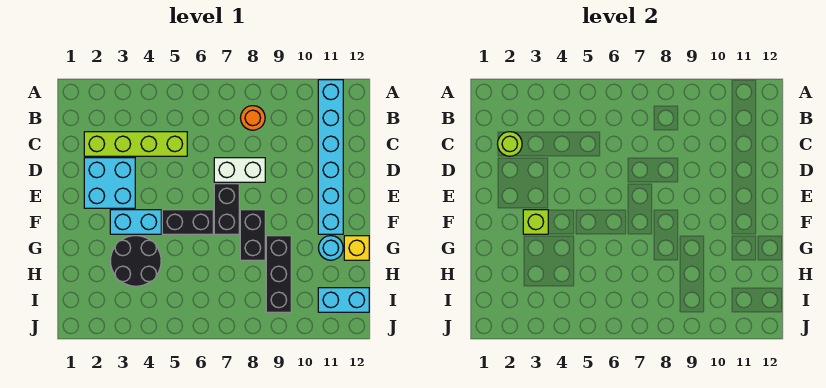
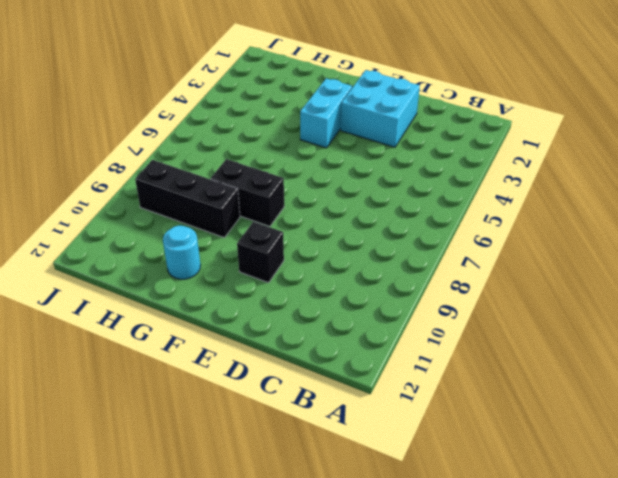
black 1x1 brick [237,222,284,283] -> none
none -> cyan 1x6 brick [318,80,343,234]
none -> orange 1x1 round brick [241,106,265,130]
none -> lime 1x4 brick [84,132,187,156]

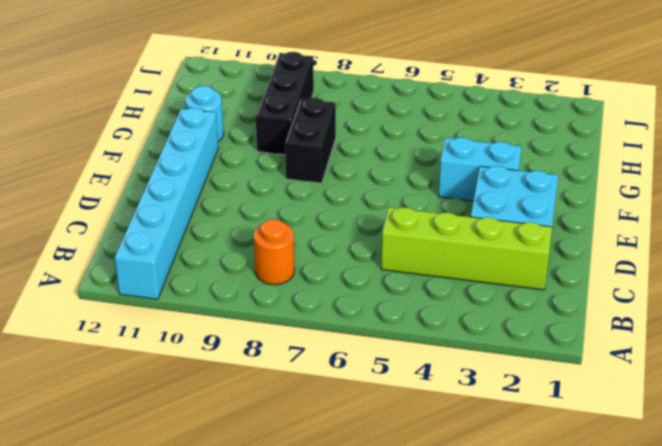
none -> white 1x2 brick [214,158,265,182]
none -> black 1x2 brick [214,184,239,234]
none -> black 1x2 brick [162,210,213,234]

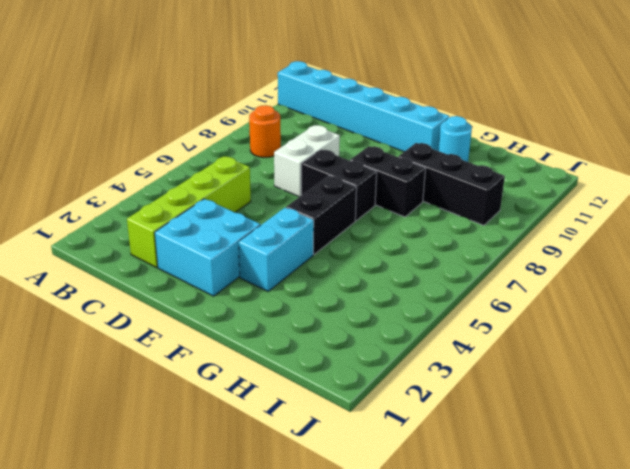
none -> black 2x2 round brick [110,236,161,286]
none -> yellow 1x1 brick [344,236,369,260]
none -> cyan 1x2 brick [318,288,369,312]

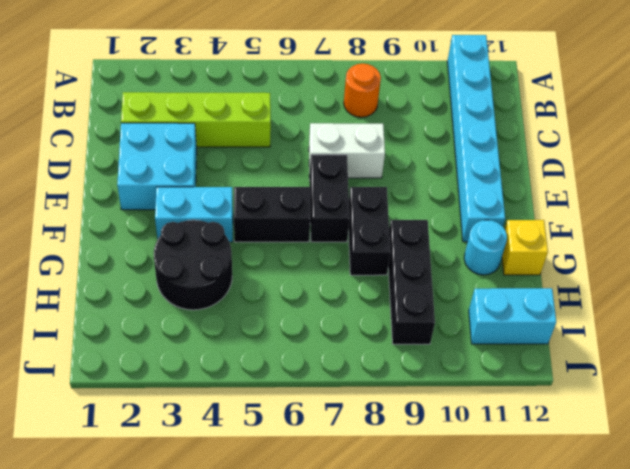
none -> lime 1x1 round brick [498,132,522,156]
none -> lime 1x1 brick [523,210,548,234]

